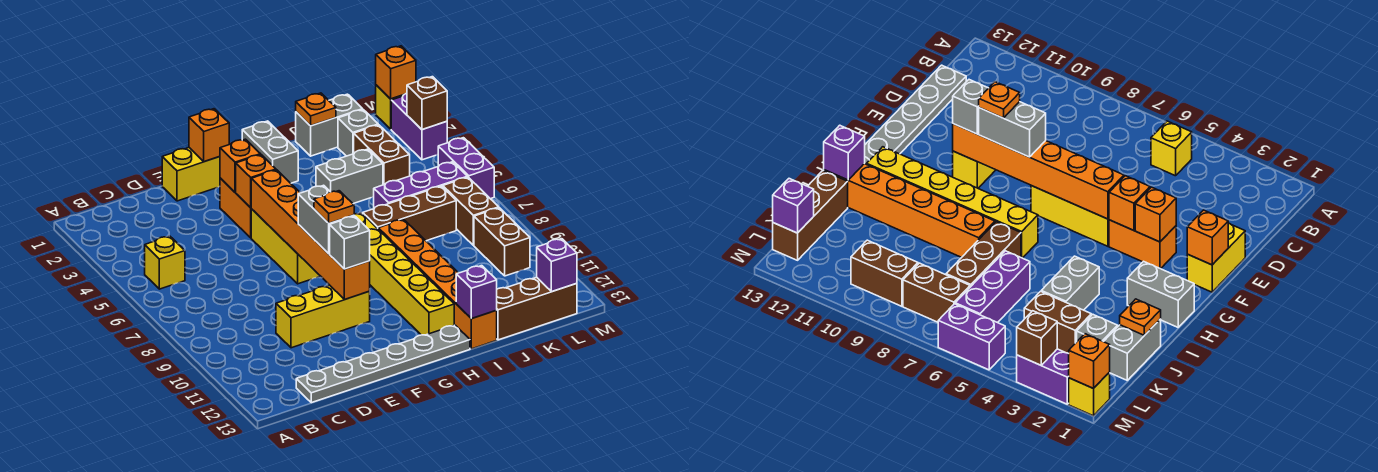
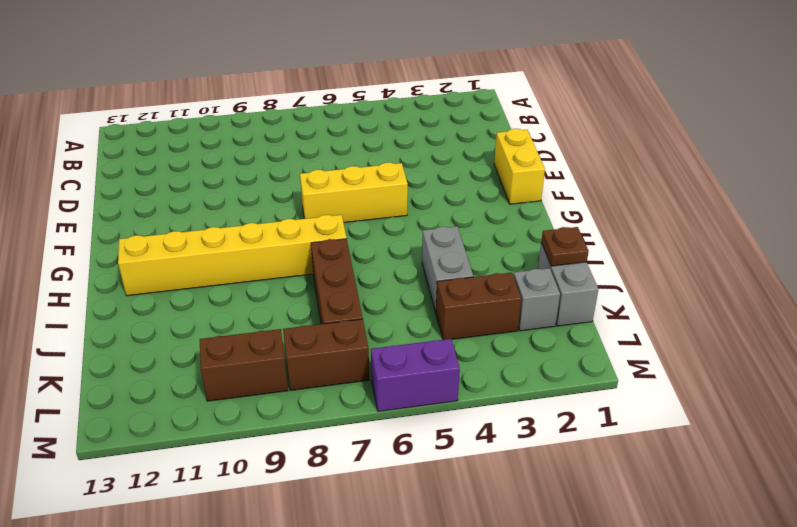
brown 1x1 plate [541,227,589,266] -> orange 1x1 plate [296,93,336,126]
none -> yellow 1x1 brick [145,236,185,289]
none -> grey 1x6 plate [296,325,470,403]
none -> yellow 1x3 brick [276,285,370,348]
none -> orange 1x2 brick [220,178,251,238]

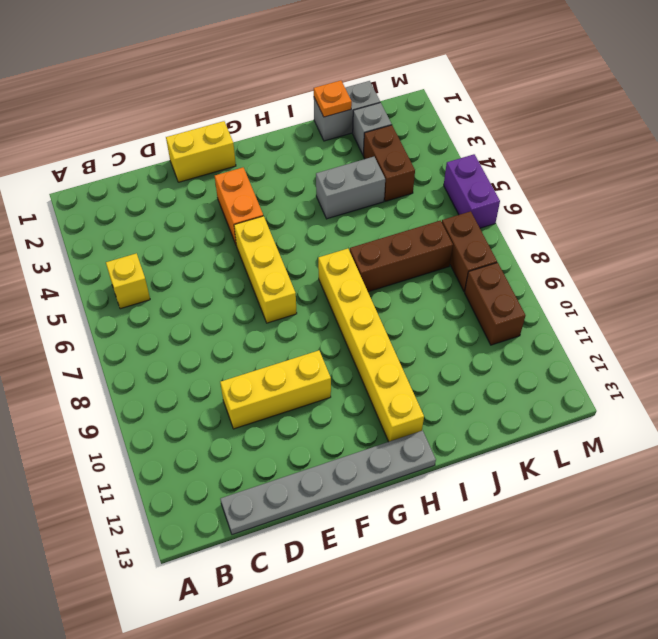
none -> grey 1x2 brick [242,121,298,183]
none -> orange 1x6 brick [378,219,497,349]
none -> purple 1x3 brick [374,162,467,208]
none -> brown 1x3 brick [497,277,577,340]

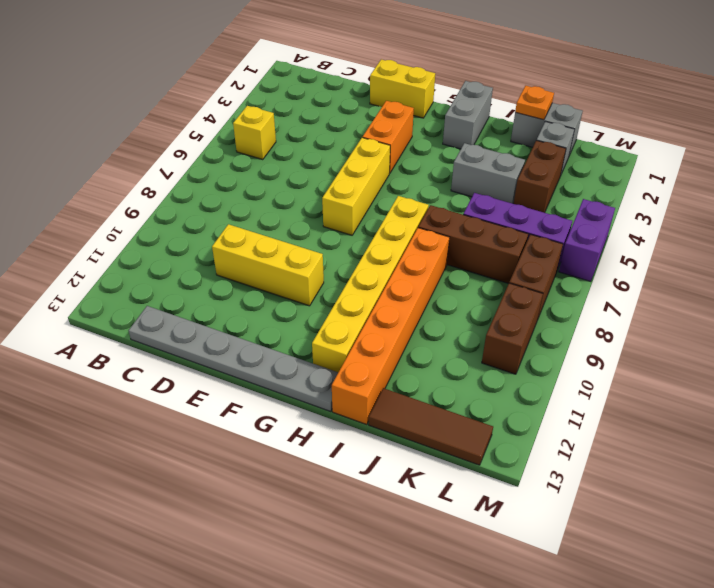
brown 1x3 tile [369,388,493,465] -> brown 1x3 brick [497,277,577,340]
none -> yellow 1x1 brick [376,85,403,129]
none -> purple 1x2 brick [391,93,447,160]
none -> orange 1x1 brick [189,109,229,162]
none -> orange 1x1 brick [220,139,260,192]

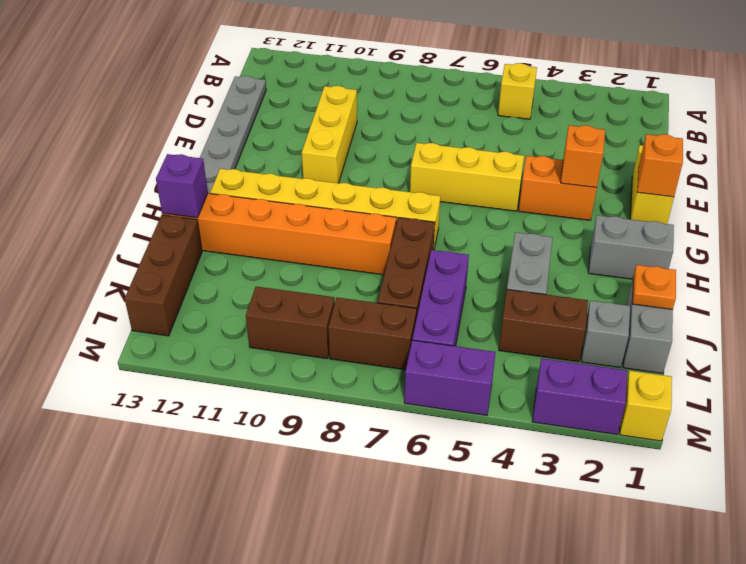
none -> orange 1x1 brick [236,155,276,208]
none -> orange 1x6 brick [251,170,370,299]
none -> purple 1x1 brick [537,239,577,292]
none -> orange 1x1 brick [376,46,416,99]

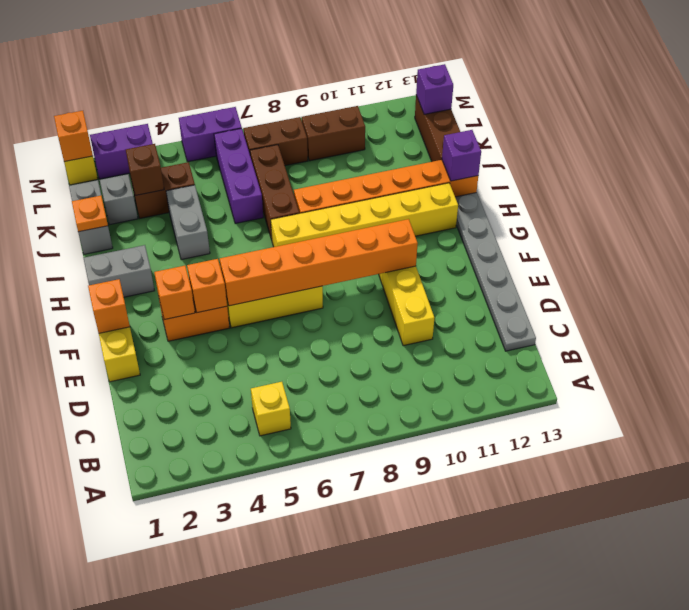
brown 1x1 brick [126,144,164,195] -> brown 1x1 brick moved to [407,77,447,130]
none -> grey 1x2 brick [298,185,354,254]
none -> grey 1x1 brick [330,216,370,269]
none -> orange 1x1 plate [314,191,354,223]

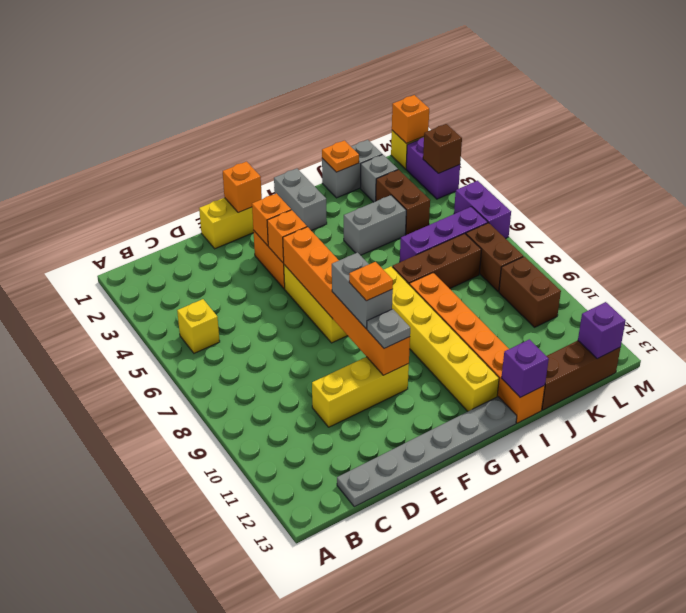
grey 1x1 plate [367,309,410,349] -> grey 1x1 brick [330,216,370,269]

